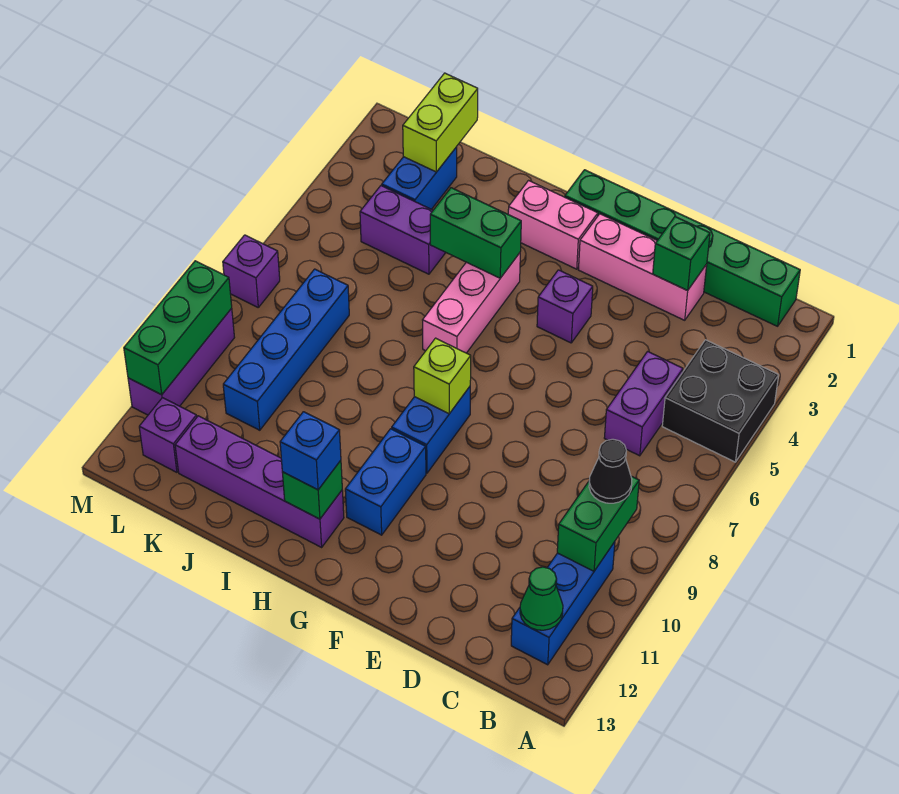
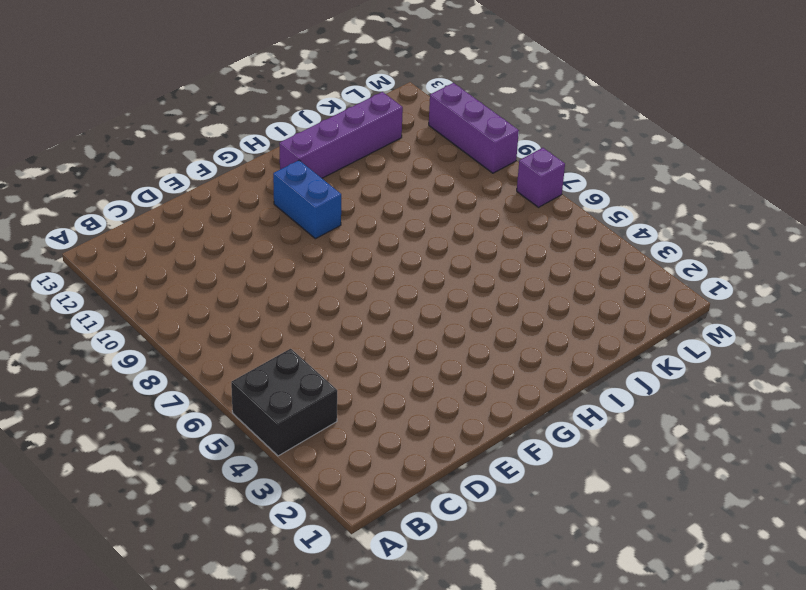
none -> green 1x6 brick [565,170,800,326]
none -> blue 1x3 brick [511,542,615,665]
none -> purple 1x2 brick [604,351,683,456]

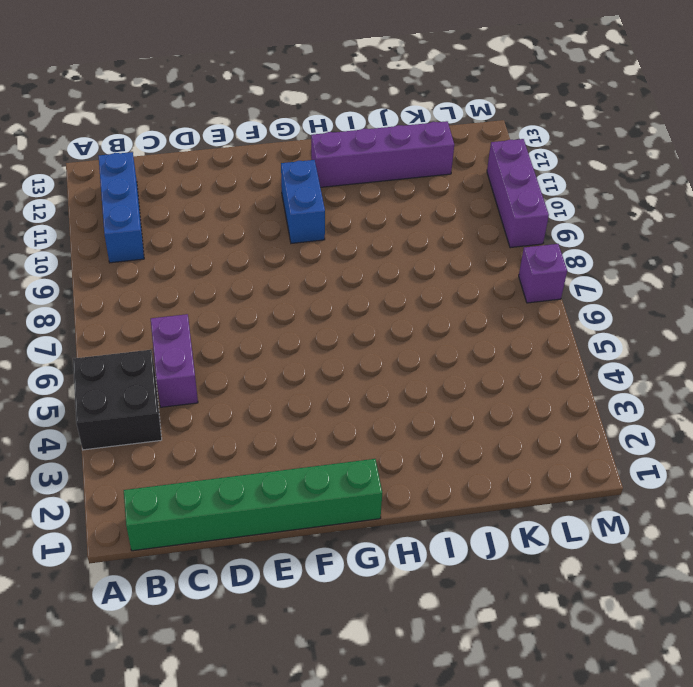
none -> pink 1x3 brick [579,214,707,320]
none -> purple 1x1 brick [537,270,593,343]
none -> pink 1x2 brick [508,181,598,269]

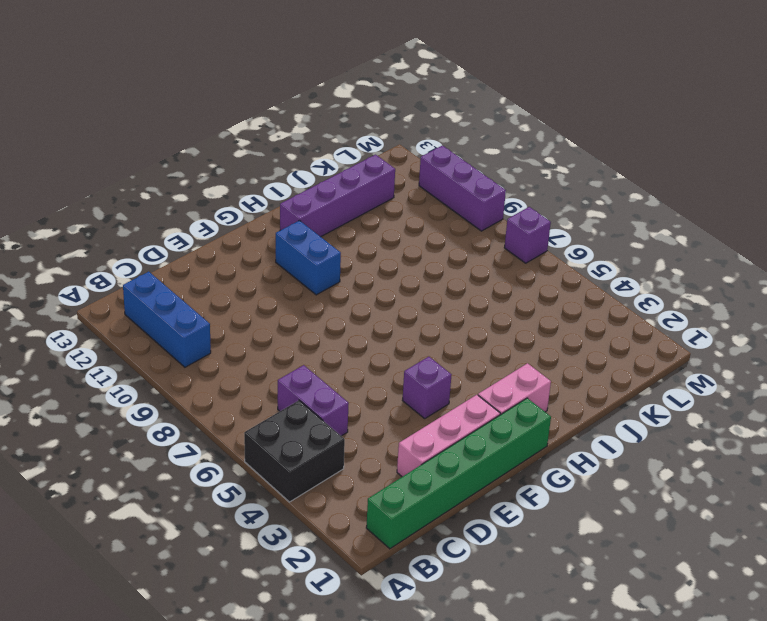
none -> blue 1x2 brick [392,387,470,473]
none -> pink 1x3 brick [423,253,520,353]
none -> purple 1x2 brick [360,186,446,274]

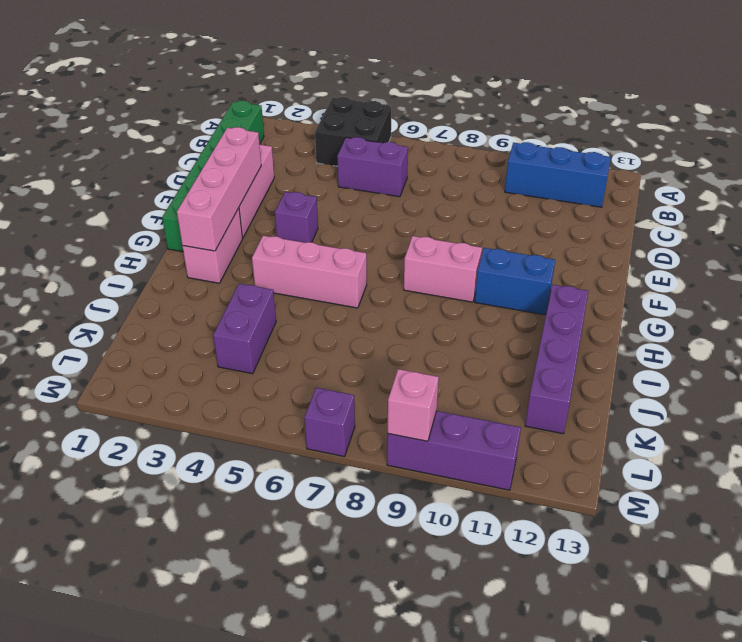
pink 1x4 brick [177,127,261,251] -> none
pink 1x2 brick [404,236,482,302] -> blue 1x2 brick [392,387,470,473]
pink 1x1 brick [388,369,439,441] -> green 1x3 brick [124,261,232,395]
none -> blue 1x2 brick [382,147,457,209]
none -> blue 1x4 brick [223,269,349,430]
none -> purple 1x1 brick [139,398,197,472]

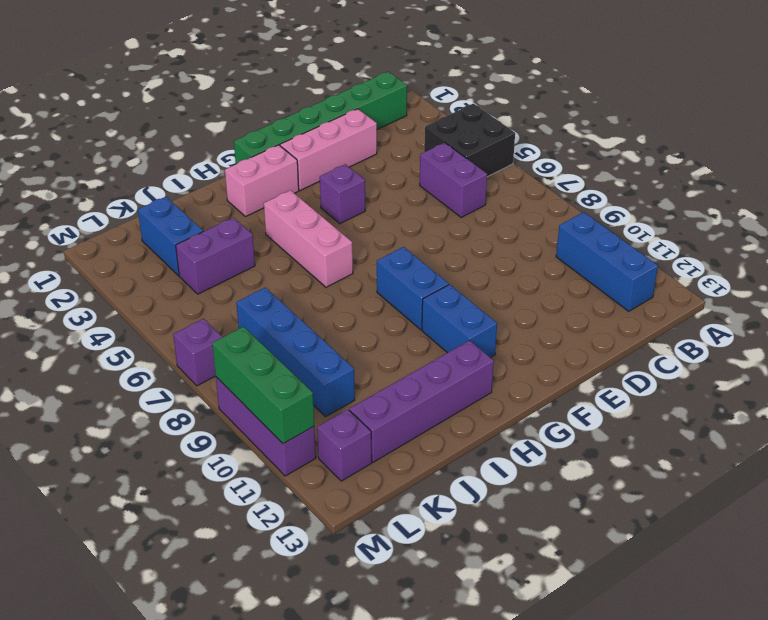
none -> green 1x2 brick [557,476,639,571]
none -> green 1x1 cone [520,567,563,630]
none -> green 1x1 brick [653,217,710,290]

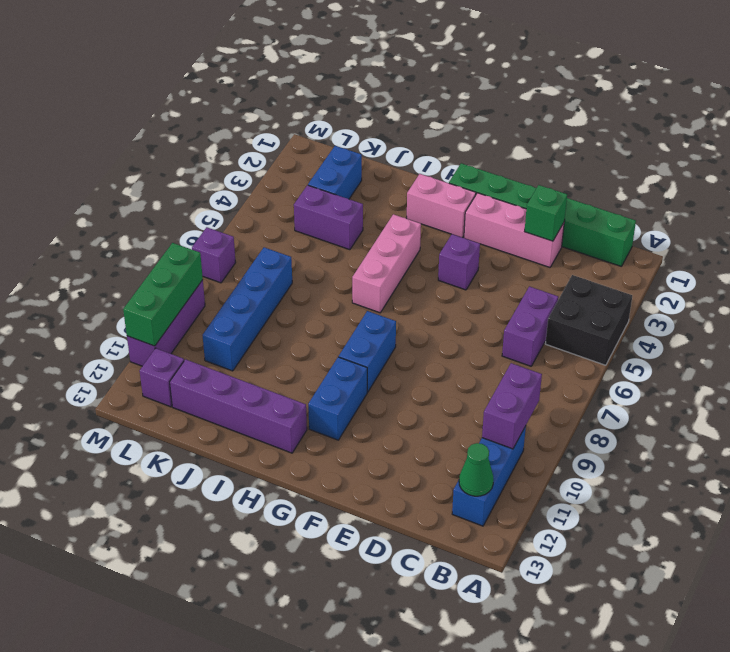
purple 1x2 brick [482,363,542,449] -> green 1x2 brick [557,476,639,571]
none -> lime 1x1 brick [414,338,471,414]
none -> green 1x2 brick [430,188,521,278]
none -> green 1x1 brick [282,460,342,519]

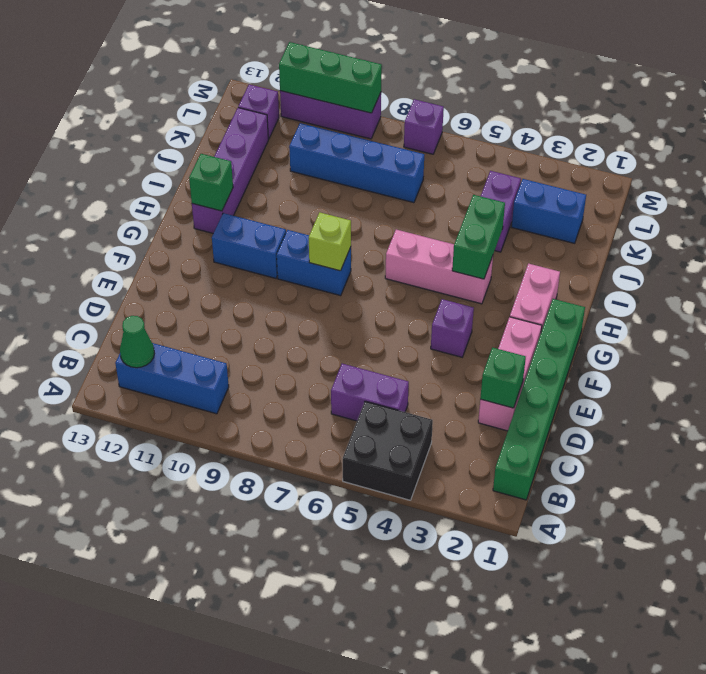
none -> green 1x2 brick [557,476,639,571]
none -> lime 1x2 brick [403,73,478,172]
none -> black 1x1 cone [589,439,632,503]

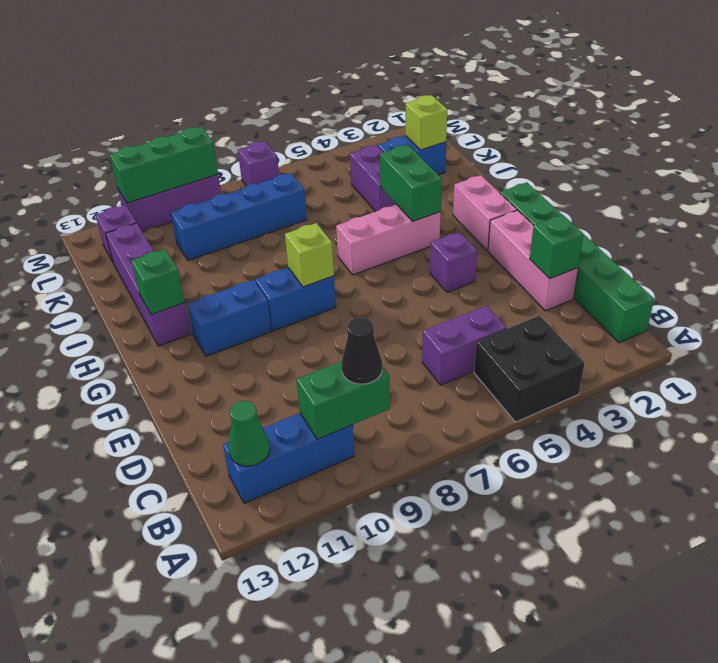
lime 1x1 brick [405,95,447,150] -> lime 1x2 brick [403,73,478,172]
none -> blue 1x1 brick [280,412,341,490]

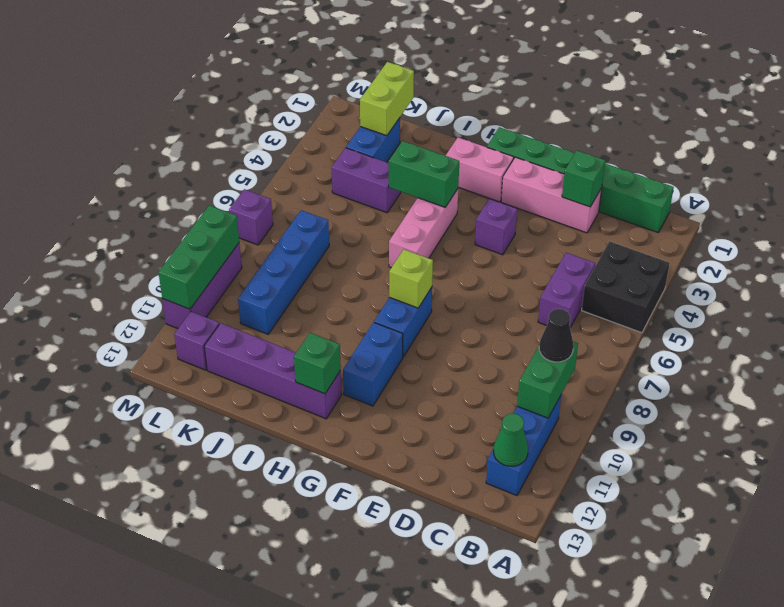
none -> blue 1x1 brick [280,412,341,490]

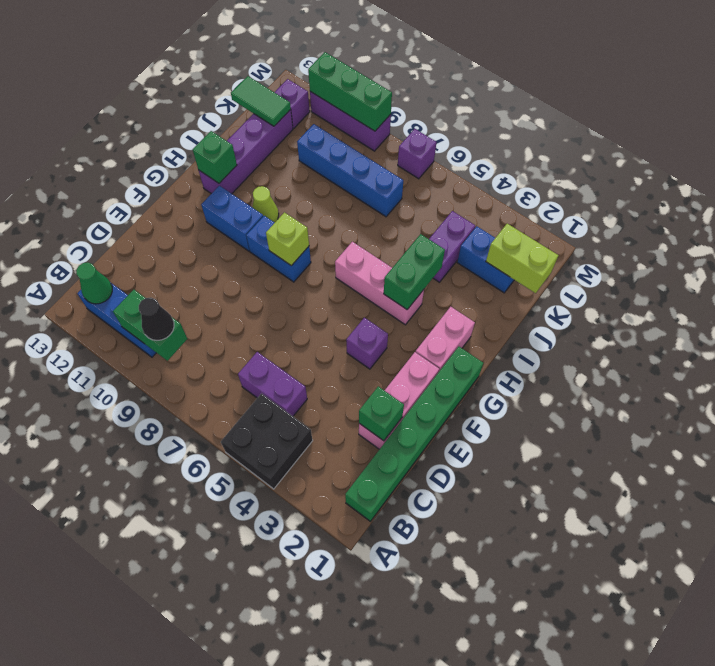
lime 1x1 cone [252,186,279,222] -> none
green 1x2 tile [231,76,291,126] -> none
none -> blue 1x1 brick [280,412,341,490]

